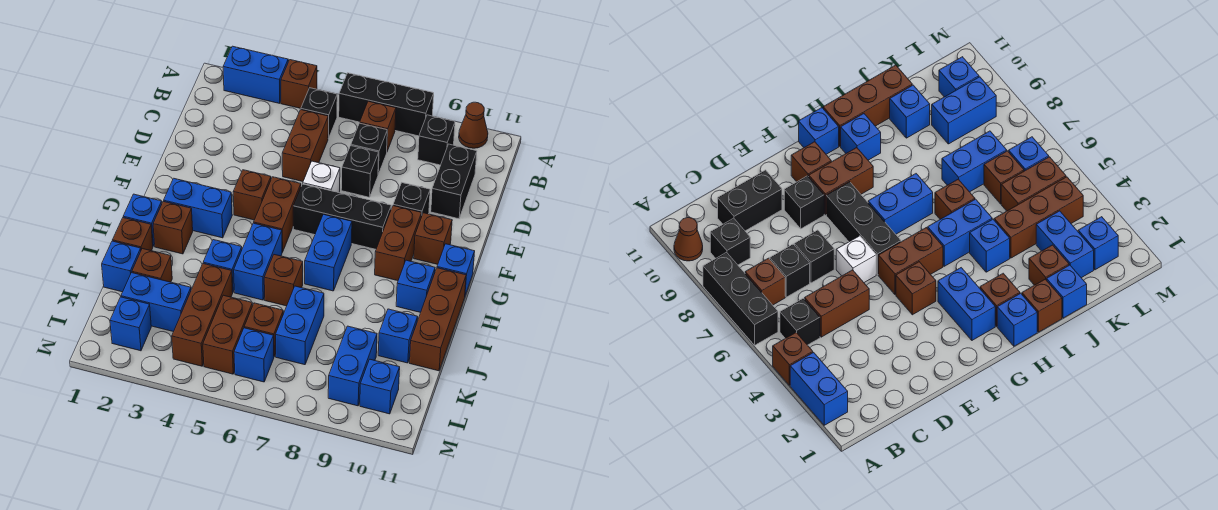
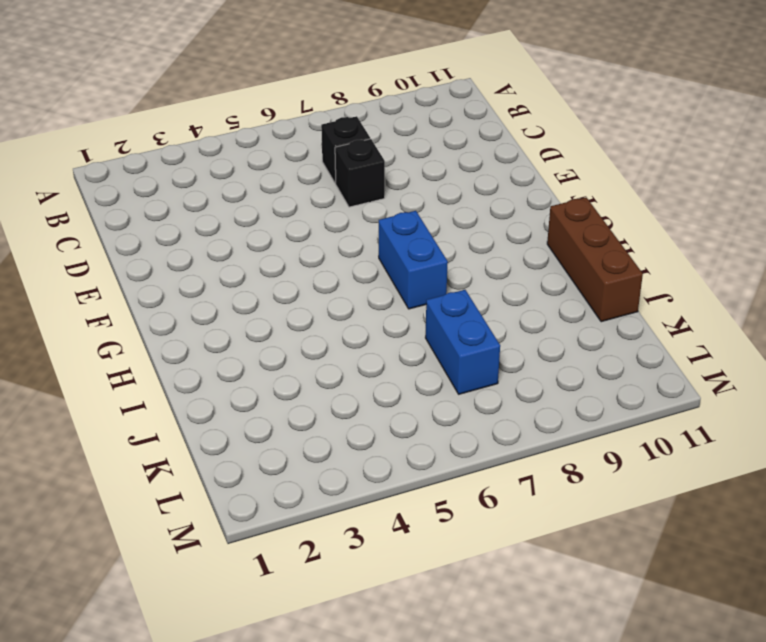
none -> blue 1x2 brick [223,46,288,103]
none -> brown 1x1 brick [281,60,317,108]
none -> black 1x3 brick [339,73,434,136]
none -> brown 1x1 cone [459,102,488,148]

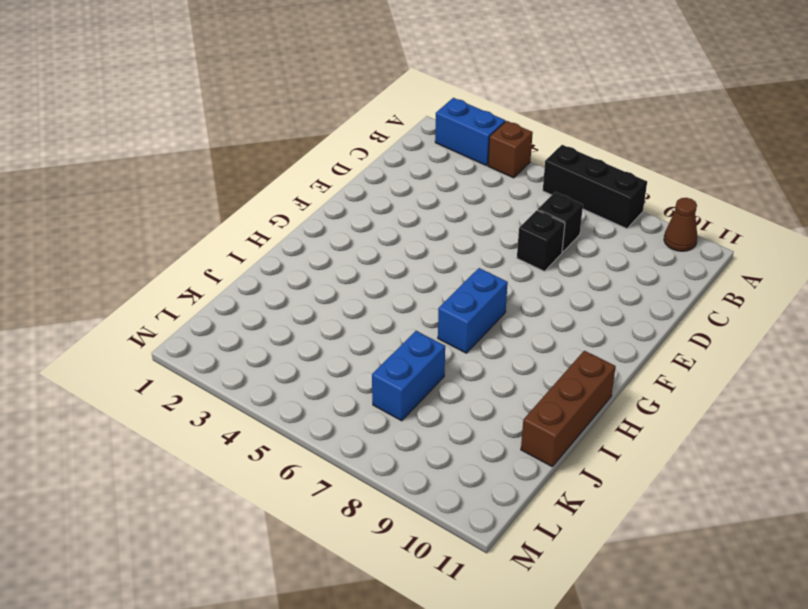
none -> black 1x1 brick [301,88,337,139]
none -> brown 1x1 brick [360,101,396,151]
none -> black 1x1 brick [418,115,455,165]
none -> brown 1x2 brick [282,110,328,181]

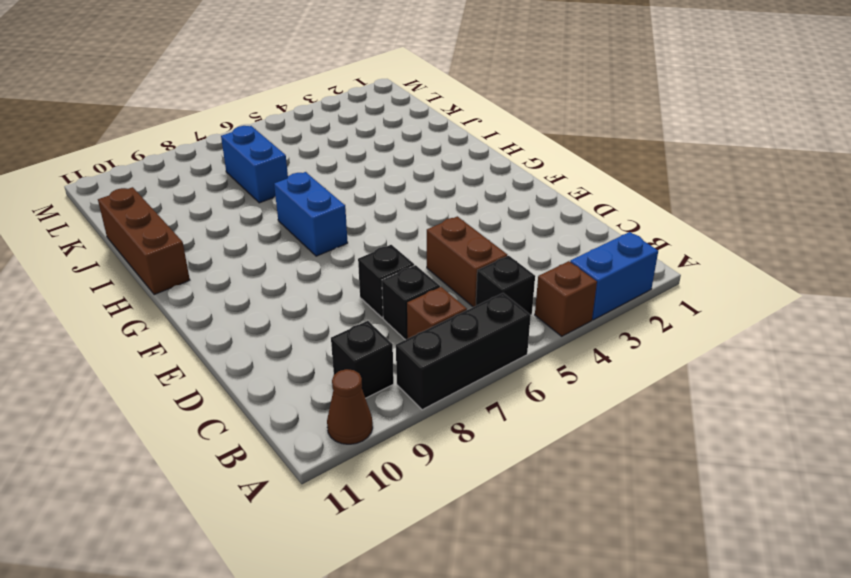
none -> black 1x2 brick [431,144,477,219]
none -> white 1x1 brick [303,161,340,193]
none -> black 1x1 brick [393,183,430,215]
none -> brown 1x1 brick [233,170,271,220]

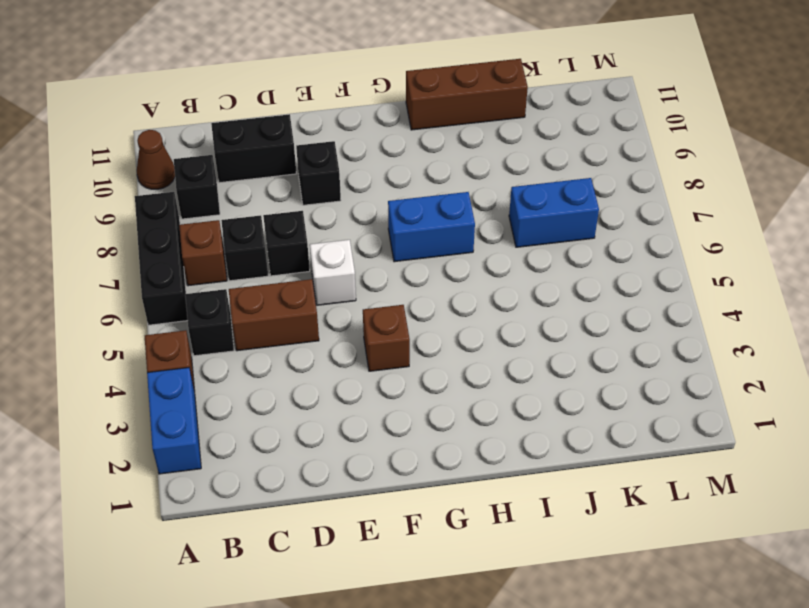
none -> brown 1x2 brick [254,177,301,252]
none -> black 1x3 brick [293,184,391,249]
none -> brown 1x2 brick [375,206,422,281]
none -> brown 1x1 brick [414,213,452,264]

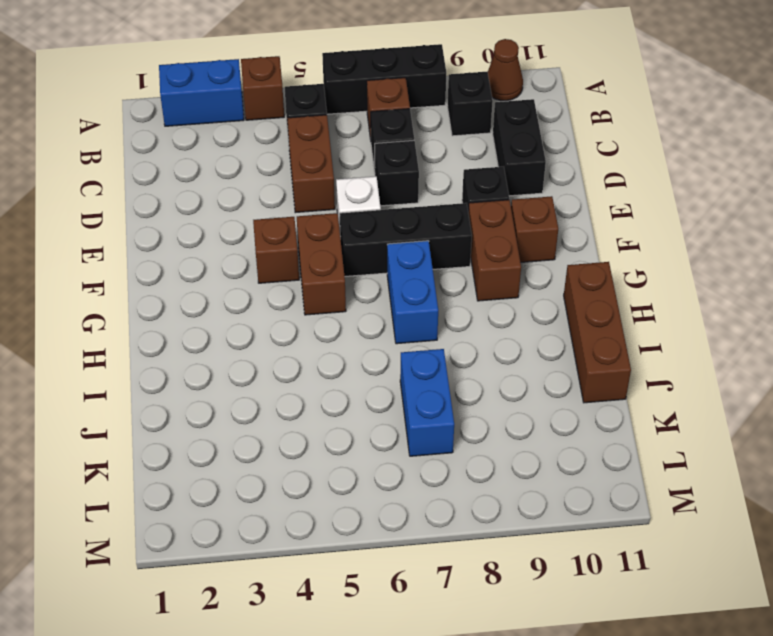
none -> blue 1x2 brick [164,178,232,238]
none -> blue 1x1 brick [437,244,475,295]
none -> blue 1x1 brick [123,194,162,246]
none -> brown 1x1 brick [153,201,193,254]

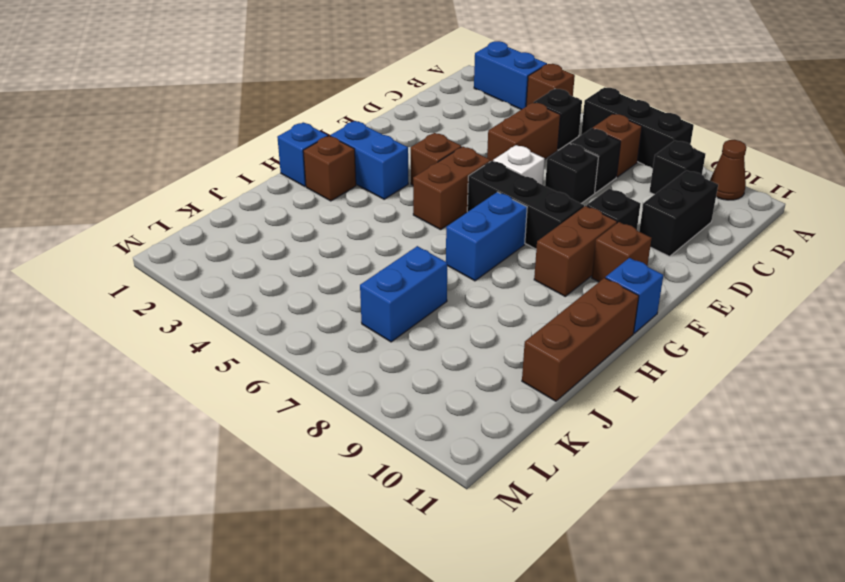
none -> blue 1x2 brick [234,223,282,300]
none -> blue 1x1 brick [396,260,435,312]
none -> brown 1x1 brick [113,218,153,251]
none -> blue 1x1 brick [203,240,242,292]

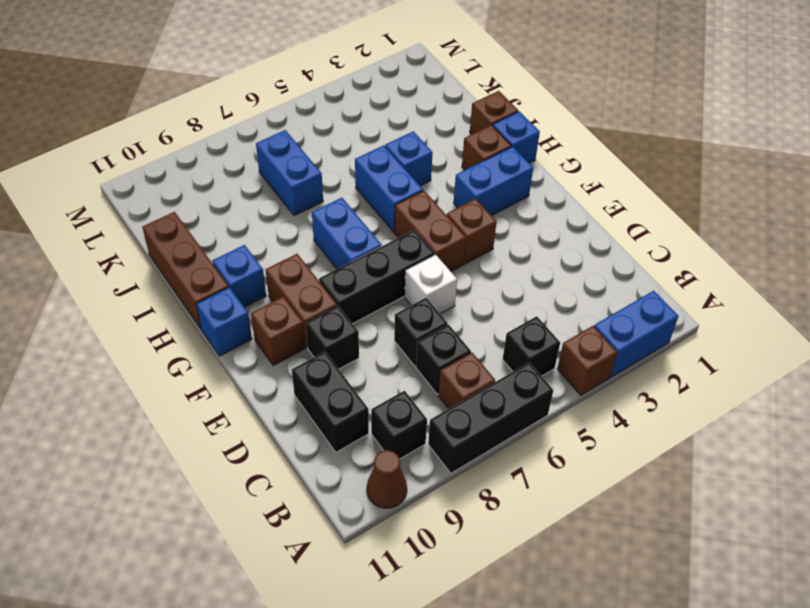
none -> brown 1x2 brick [282,110,328,181]
none -> brown 1x1 brick [264,255,303,306]
none -> blue 1x1 brick [102,241,141,292]
none -> brown 1x1 brick [132,249,172,282]

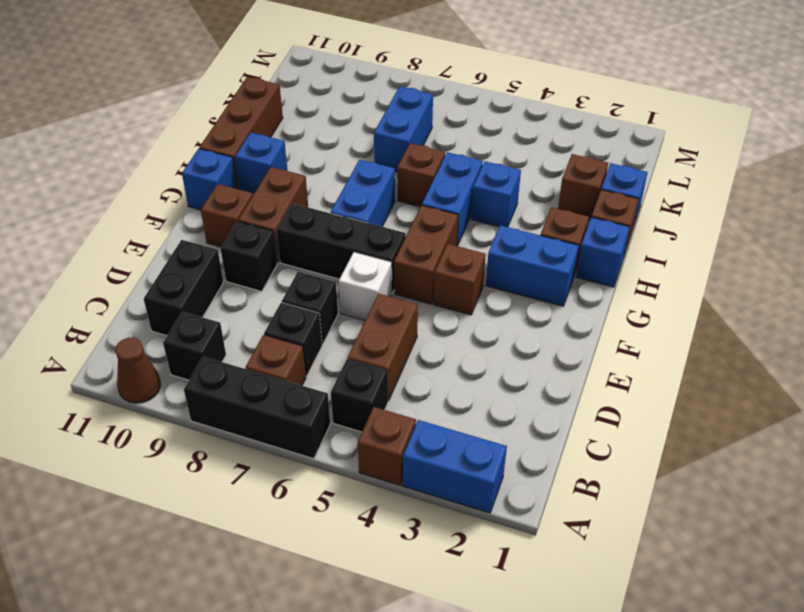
none -> brown 1x3 brick [172,264,233,366]
none -> blue 1x1 brick [378,309,418,363]
none -> blue 1x2 brick [121,273,191,332]
none -> brown 1x2 brick [203,295,253,374]

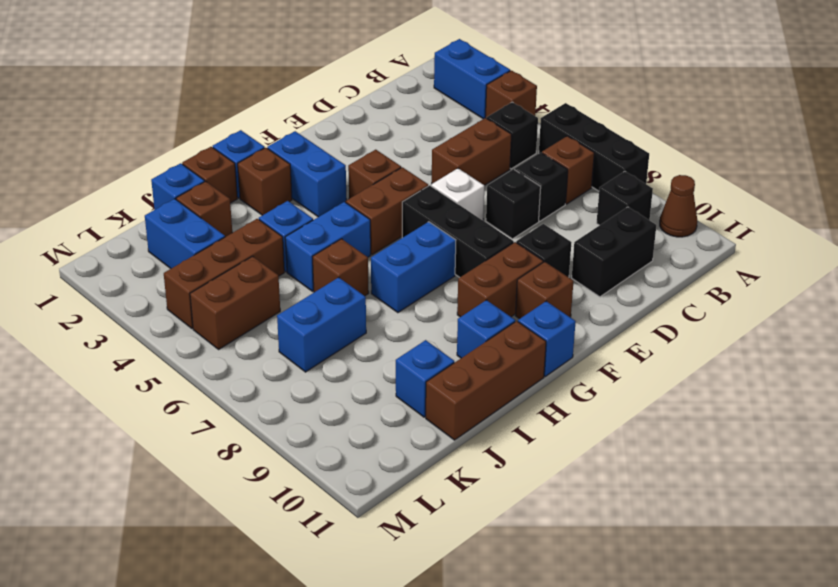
none -> brown 1x1 brick [244,303,283,356]
none -> blue 1x2 brick [328,326,377,406]
none -> blue 1x1 brick [110,297,151,351]
none -> blue 1x1 brick [234,328,274,382]

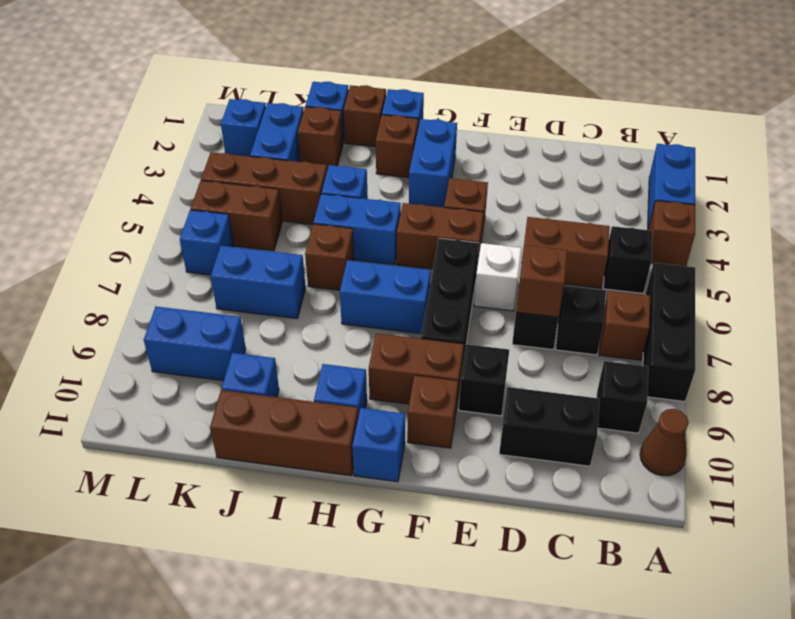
brown 1x1 brick [516,245,567,318] -> brown 1x1 brick moved to [244,303,283,356]
none -> blue 1x1 brick [360,359,400,414]

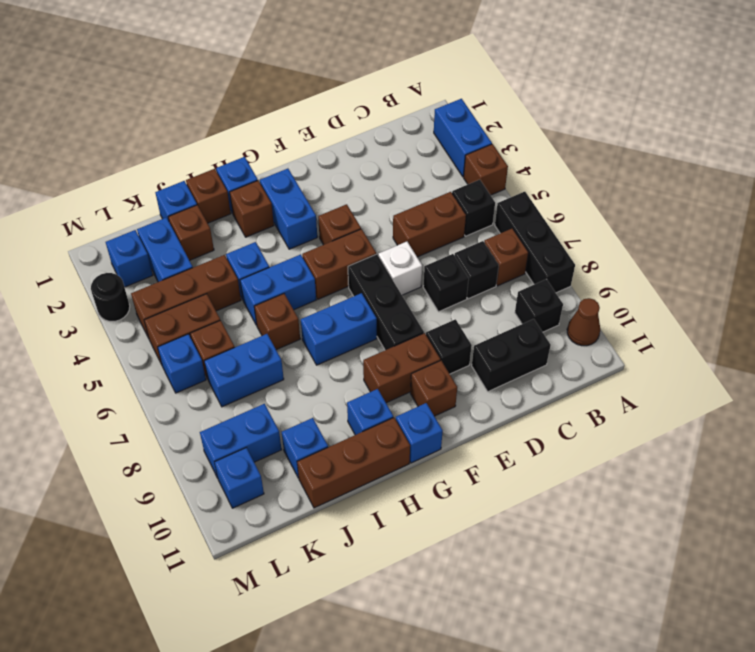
black 1x1 round brick [91,273,130,321] -> none

